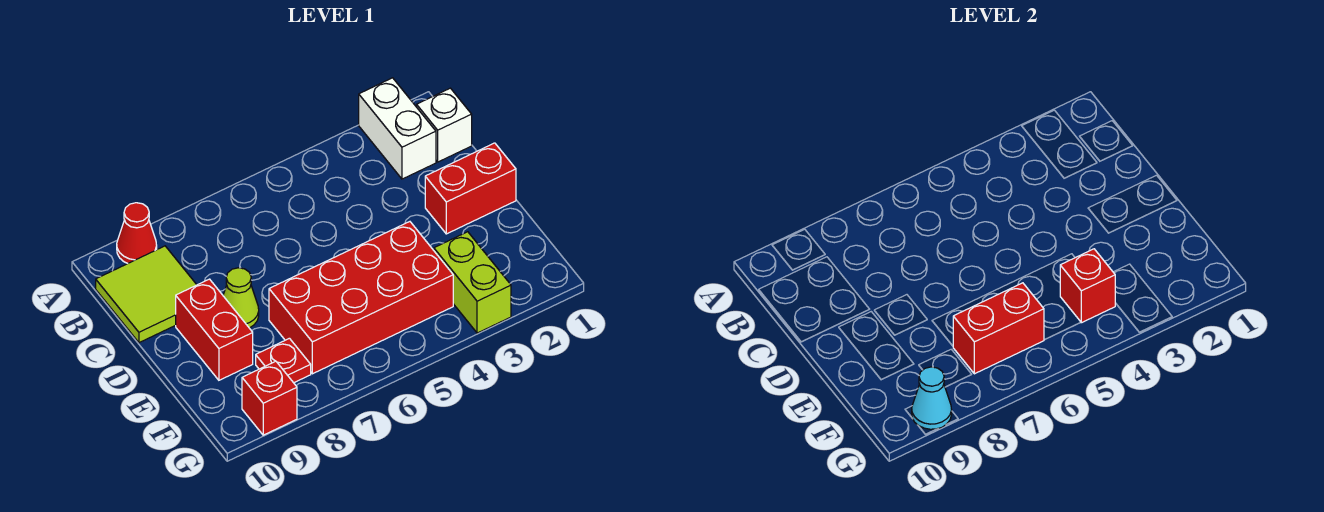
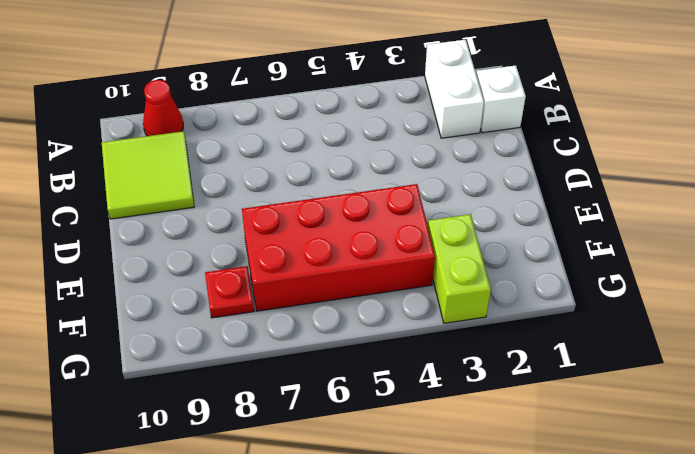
none -> red 1x2 brick [425,143,516,234]
none -> lime 1x1 cone [223,268,259,328]
none -> red 1x2 brick [176,279,253,380]

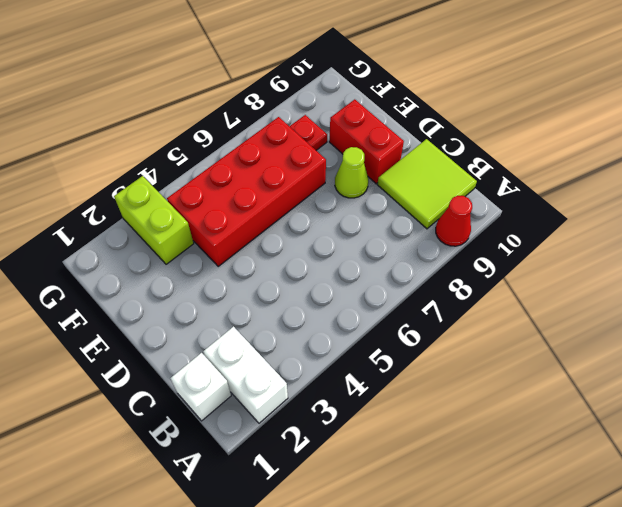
none -> red 1x2 brick [425,143,516,234]
none -> red 1x1 brick [242,361,297,435]
none -> red 1x1 brick [1060,249,1115,323]

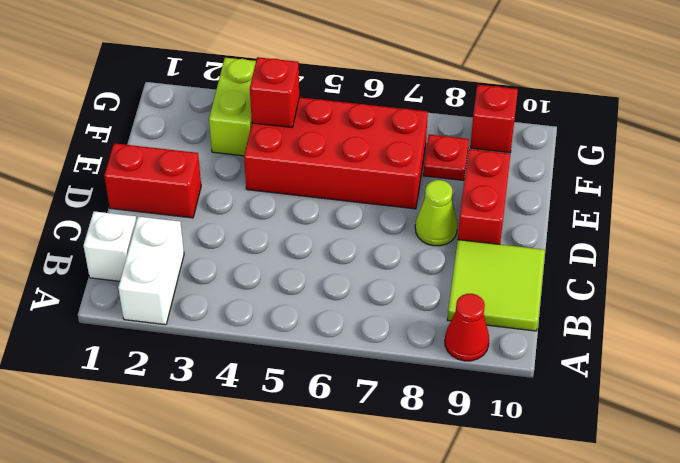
none -> red 1x2 brick [953,283,1044,374]
none -> cyan 1x1 cone [912,367,952,429]

